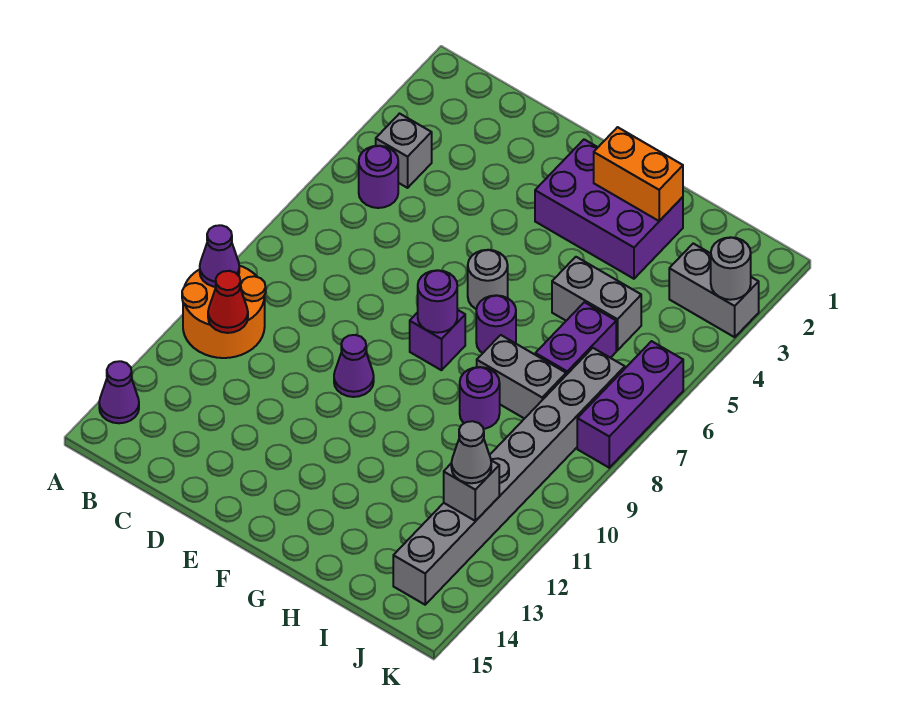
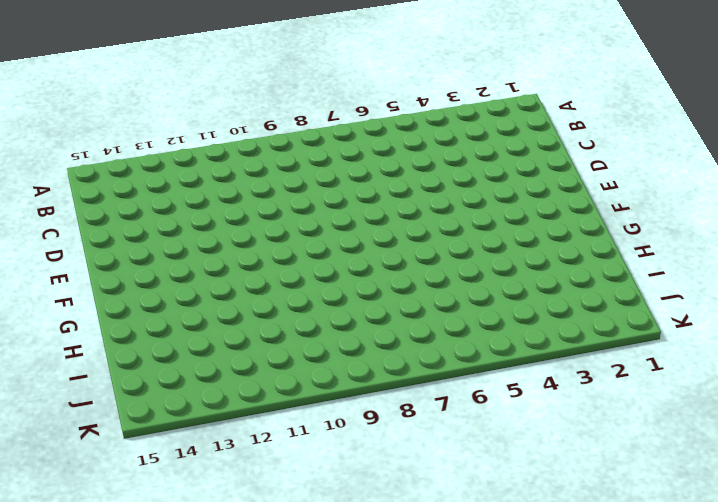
none -> orange 2x2 round brick [182,266,266,358]
none -> purple 1x1 cone [99,361,139,423]
none -> grey 1x1 brick [376,114,432,188]

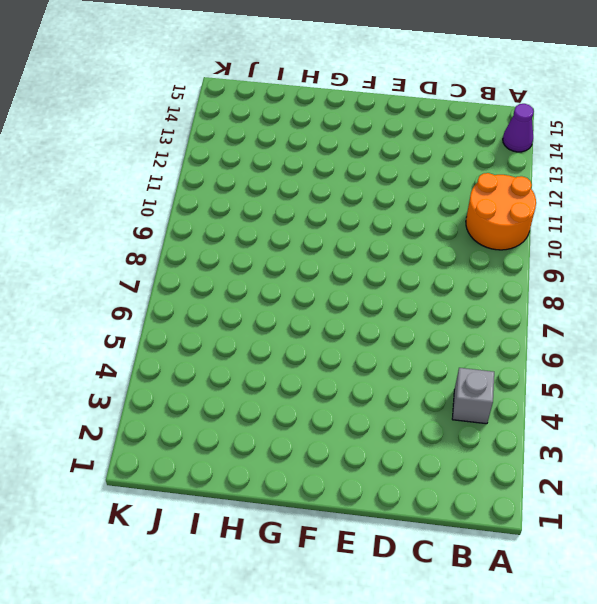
none -> purple 1x1 round brick [359,146,398,208]
none -> purple 1x1 cone [334,335,374,397]
none -> purple 2x3 brick [535,140,683,279]

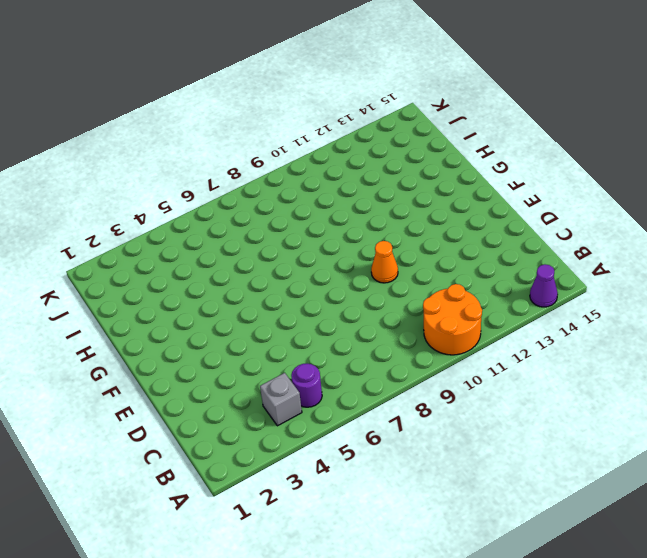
orange 1x1 cone [371,241,398,283] -> purple 1x1 cone [334,335,374,397]
none -> purple 2x3 brick [535,140,683,279]
none -> grey 1x1 round brick [468,250,508,309]
none -> purple 1x1 brick [410,310,465,370]

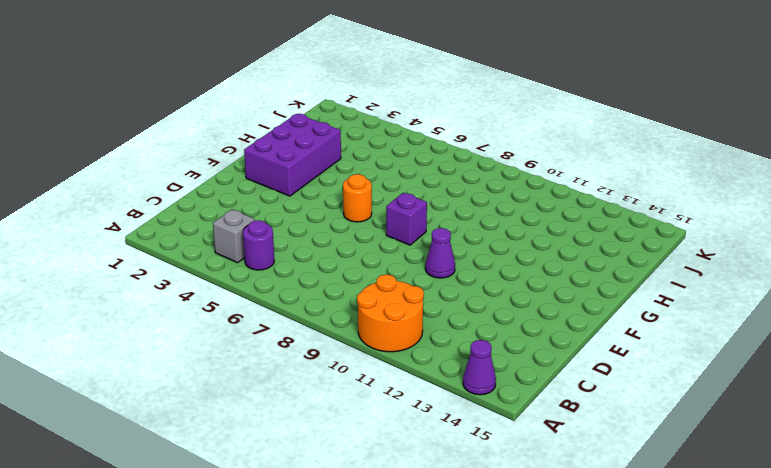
orange 1x1 round brick [343,174,372,222] -> grey 1x1 round brick [468,250,508,309]
none -> purple 1x1 round brick [476,295,516,353]
none -> grey 1x2 brick [552,257,641,351]
none -> grey 1x2 brick [477,335,566,419]

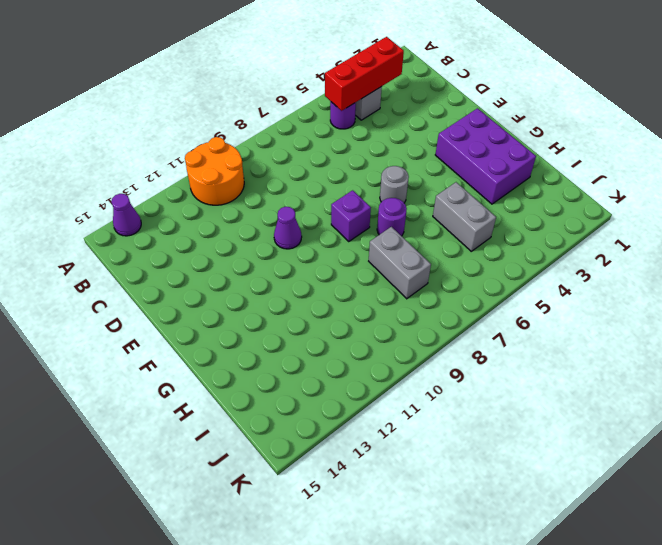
red 1x3 brick [325,37,404,111] -> none
none -> purple 1x1 round brick [460,367,500,429]
none -> purple 1x2 brick [535,302,616,375]
none -> grey 1x2 brick [669,243,759,337]

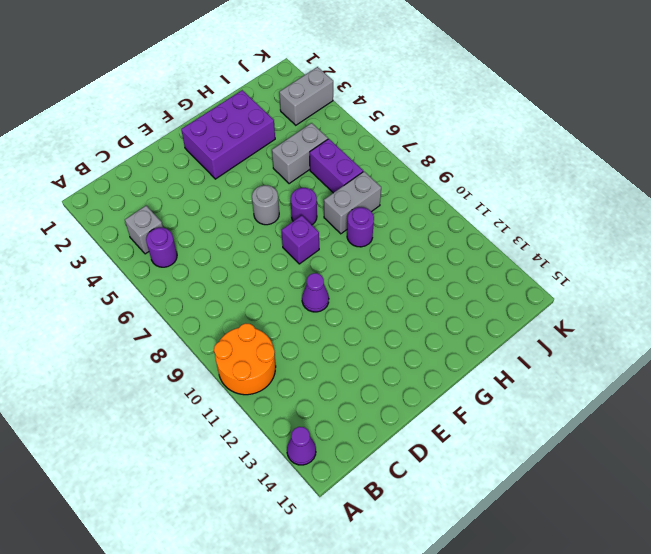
none -> grey 1x8 brick [393,348,625,605]
none -> purple 1x3 brick [577,341,683,468]
none -> purple 1x1 cone [200,225,239,287]

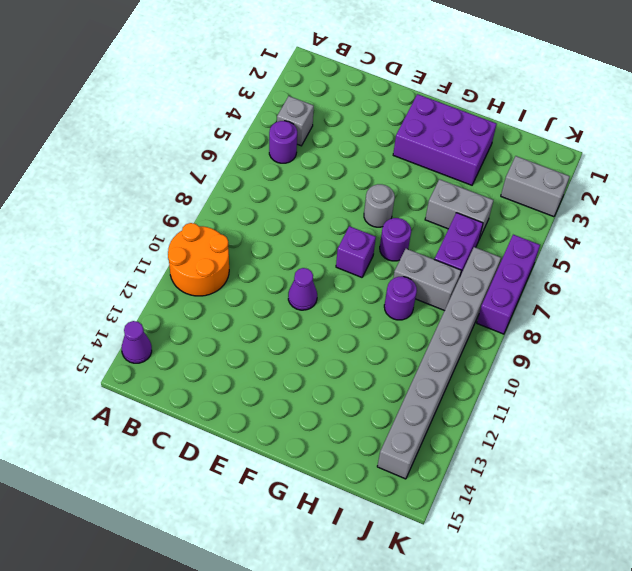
none -> purple 1x1 cone [200,225,239,287]
none -> red 1x1 cone [208,271,248,333]
none -> purple 1x1 round brick [418,270,457,333]

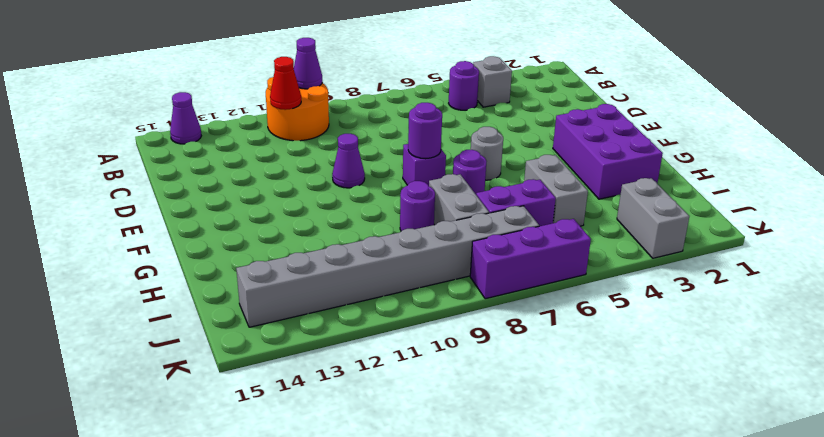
none -> orange 1x2 brick [594,127,683,221]
none -> grey 1x1 brick [444,460,499,521]
none -> grey 1x1 round brick [711,237,751,300]

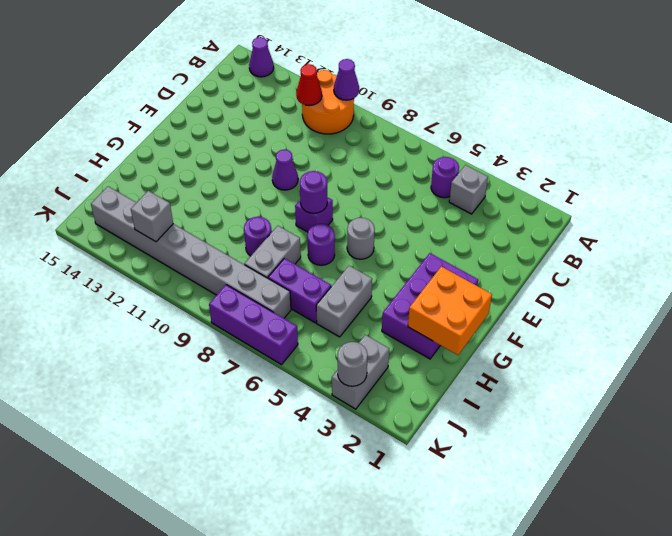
orange 2x2 brick [408,267,492,355] -> orange 1x2 brick [594,127,683,221]
none -> grey 1x1 cone [451,421,491,483]

